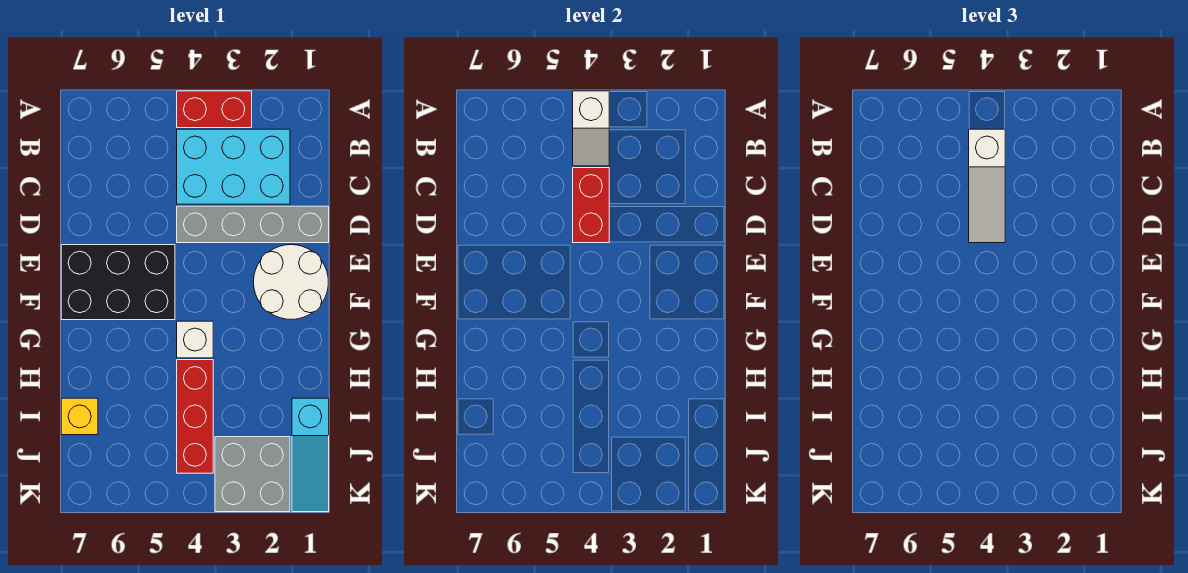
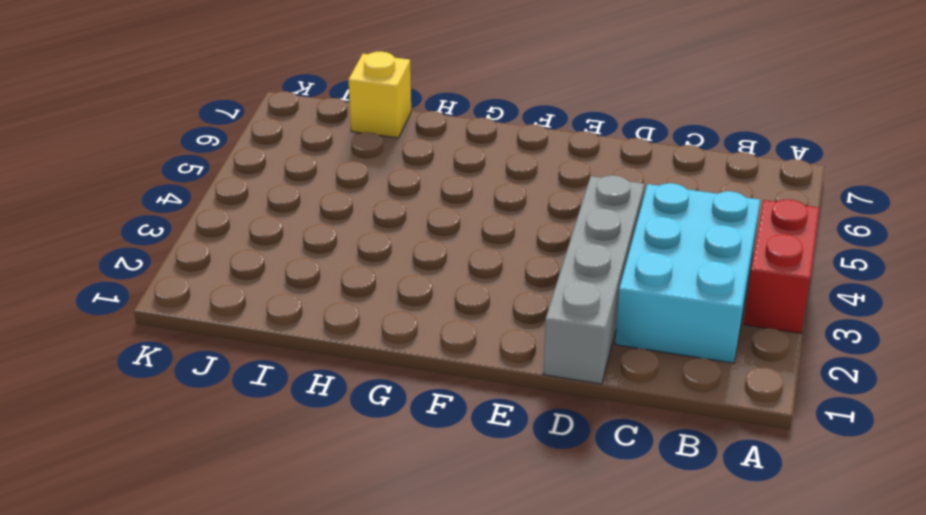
none -> white 2x2 round brick [254,245,328,320]
none -> black 2x3 brick [61,245,175,320]
none -> white 1x1 brick [177,321,213,358]

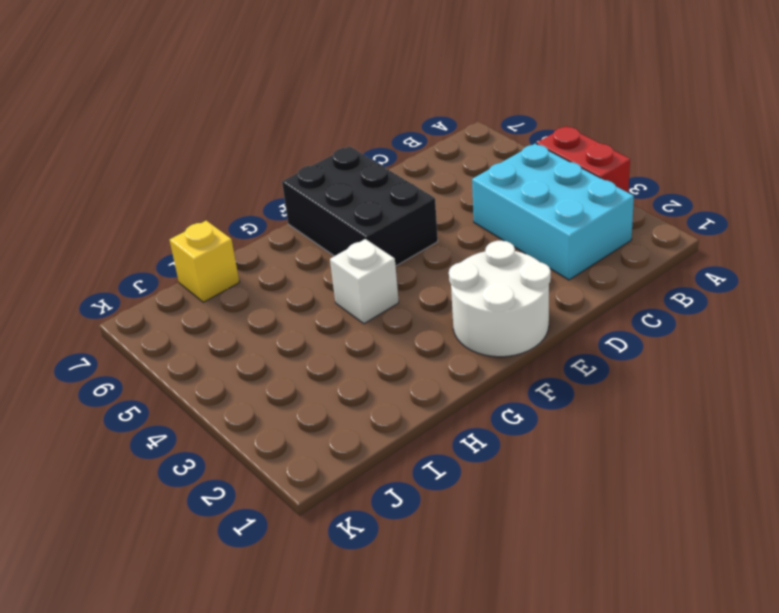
none -> grey 1x4 brick [177,206,329,243]
none -> red 1x3 brick [177,360,213,473]
none -> cyan 1x3 slope [292,398,329,512]

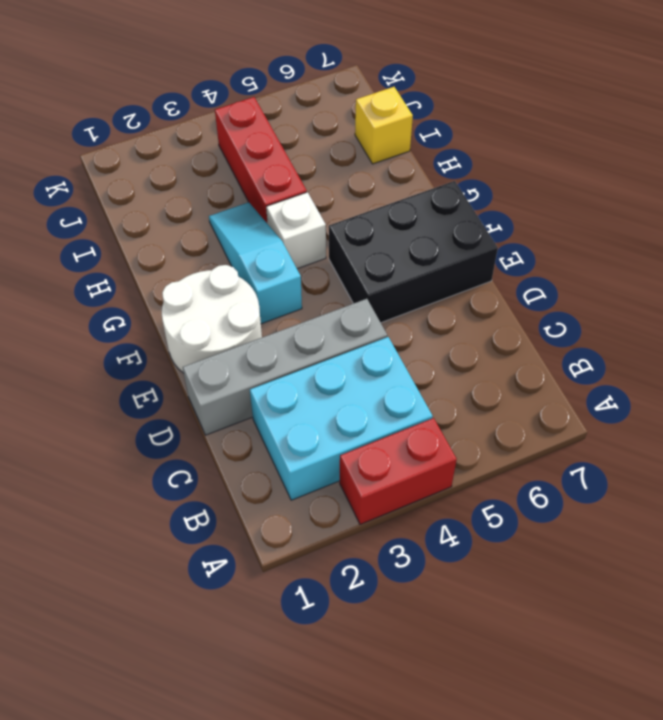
cyan 1x3 slope [209,202,302,324] -> cyan 1x3 slope moved to [292,398,329,512]
none -> grey 2x2 brick [215,437,290,512]
none -> white 1x2 slope [573,91,609,166]
none -> red 1x2 brick [573,168,609,243]

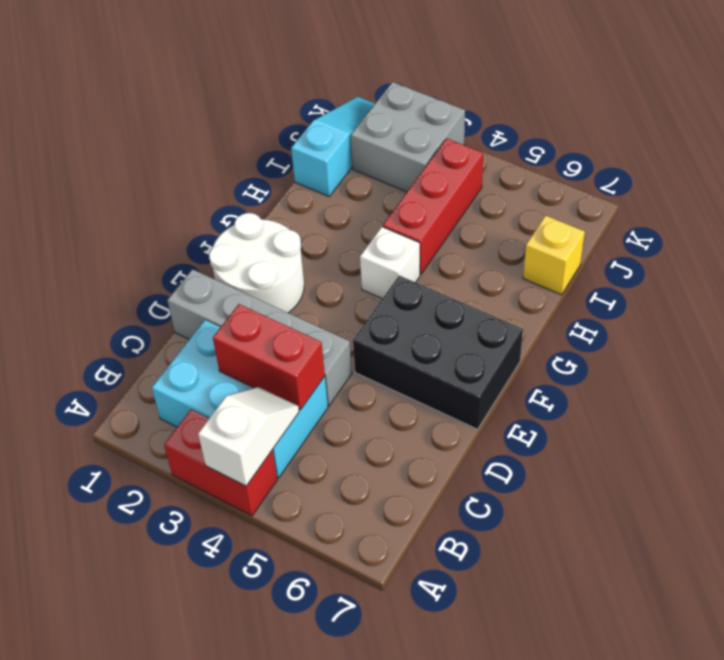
red 1x2 brick [213,304,325,410] -> red 1x2 brick turned to [573,168,609,243]
none -> white 1x3 slope [969,129,1005,243]

